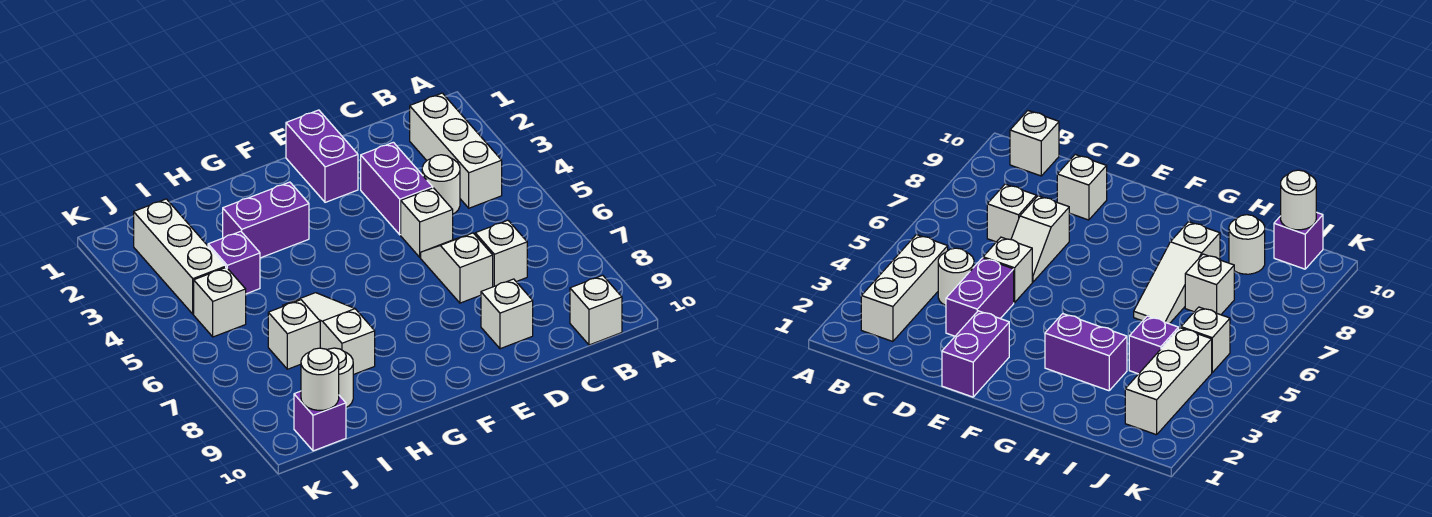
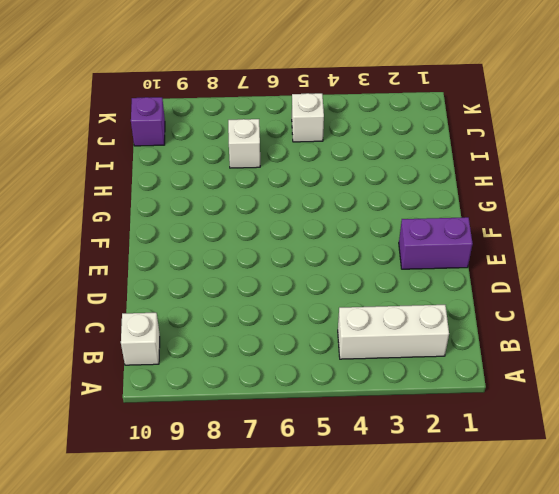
none -> white 1x1 round brick [422,155,460,214]
none -> white 1x1 brick [475,220,527,287]
none -> purple 1x2 brick [361,142,433,235]

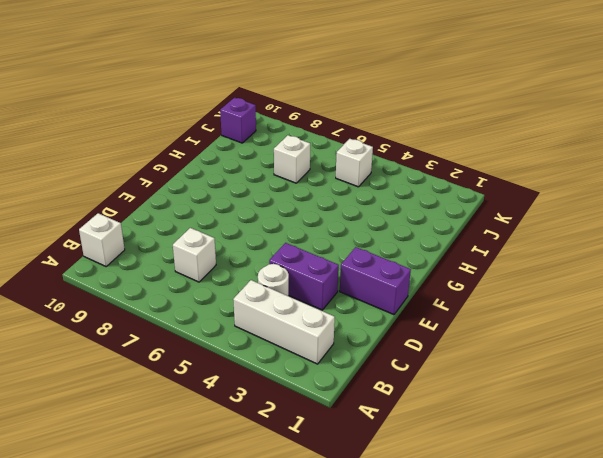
none -> white 1x1 brick [401,188,453,257]
none -> white 1x2 slope [421,233,493,303]
none -> white 1x1 brick [481,279,533,349]

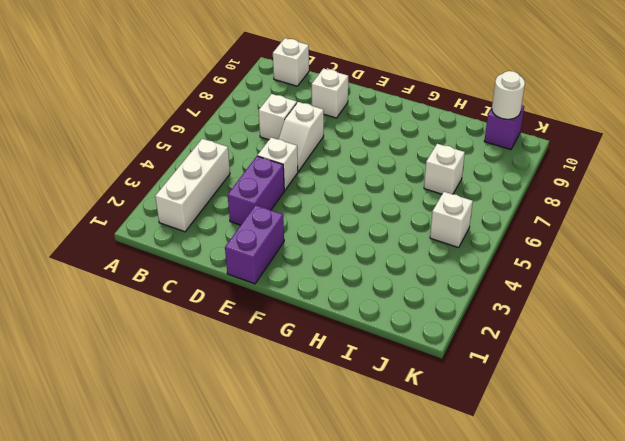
none -> white 1x1 round brick [422,155,460,214]
none -> purple 1x2 brick [223,182,309,258]
none -> white 1x3 slope [283,293,375,375]

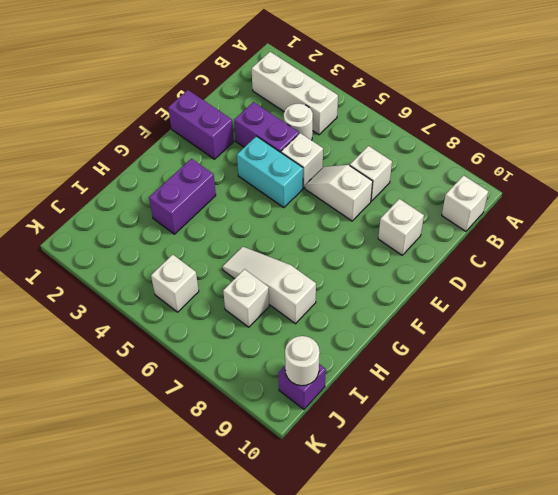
cyan 1x2 brick [237,136,303,208] -> none
none -> purple 1x1 brick [208,231,260,294]
none -> white 1x1 round brick [328,348,353,407]
none -> white 1x3 brick [134,199,226,314]

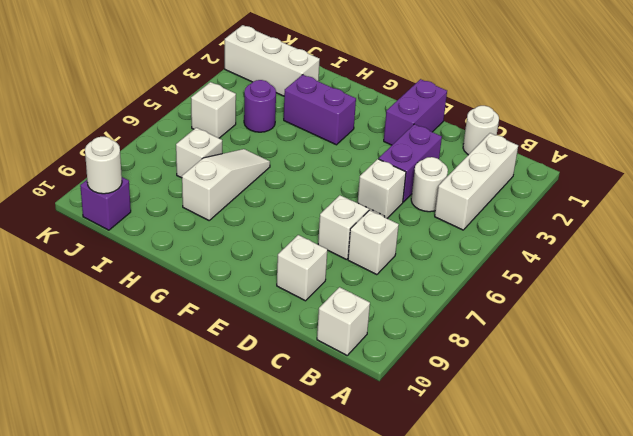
white 1x1 round brick [463,106,499,155] -> white 1x1 round brick moved to [328,348,353,407]
white 1x3 brick [225,25,320,96] -> white 1x3 brick turned to [134,199,226,314]
purple 1x1 round brick [244,80,276,132] -> purple 1x1 brick [208,231,260,294]

